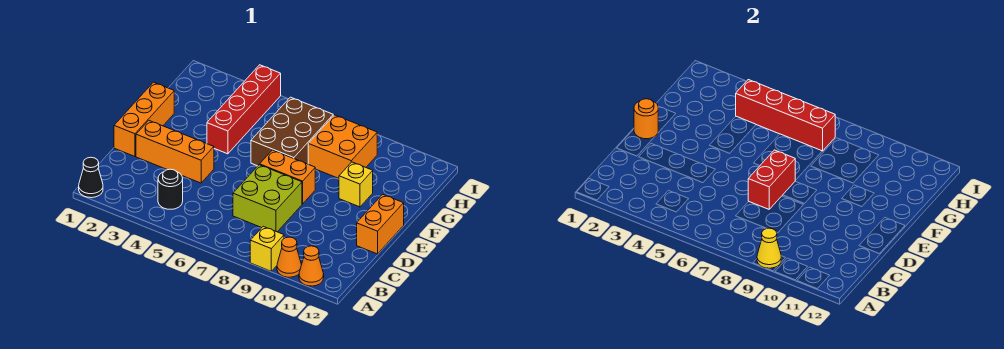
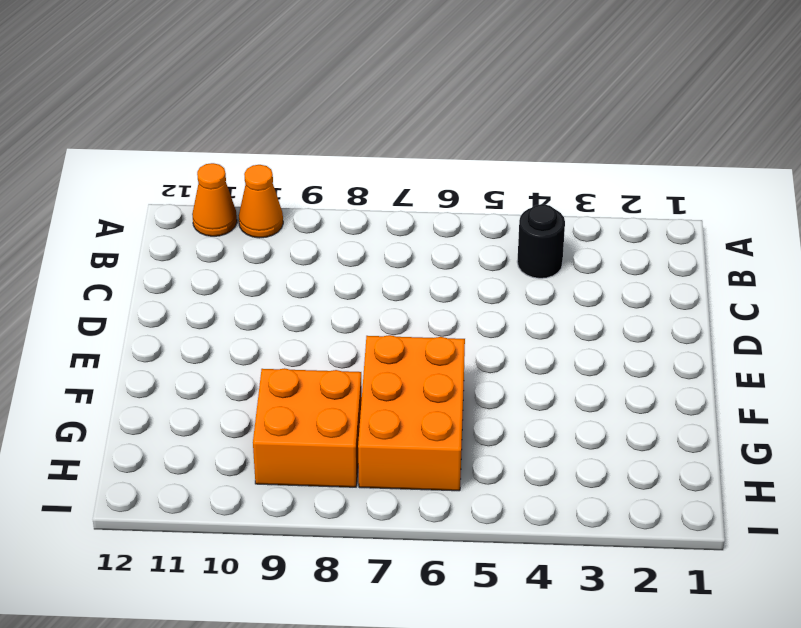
orange 2x3 brick [358,335,465,491] -> brown 2x3 brick [251,97,333,166]
none -> black 1x1 cone [79,157,103,198]
none -> yellow 1x1 brick [250,226,284,271]
none -> lime 2x2 brick [233,165,302,232]

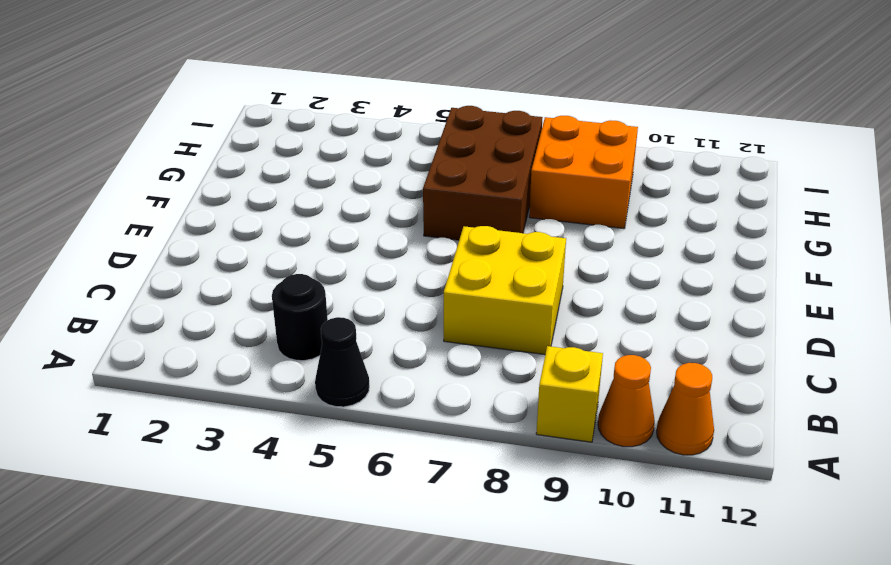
black 1x1 cone [315,317,369,407] -> black 1x1 cone moved to [79,157,103,198]
yellow 2x2 brick [444,226,566,355] -> lime 2x2 brick [233,165,302,232]
none -> orange 1x3 brick [114,82,174,156]
none -> orange 1x3 brick [136,121,214,183]
none -> orange 1x2 brick [357,194,404,254]

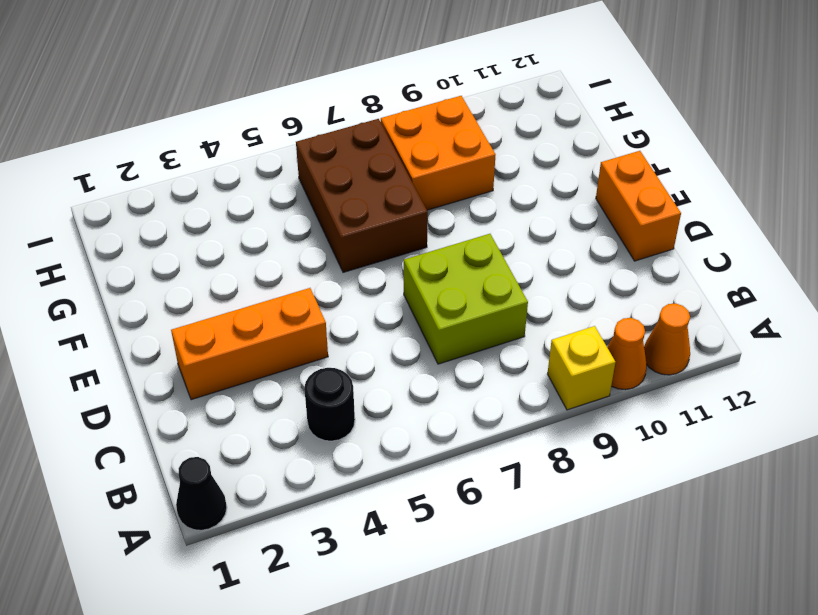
none -> orange 1x3 brick [114,82,174,156]
none -> orange 1x2 brick [260,150,315,204]
none -> red 1x4 brick [207,65,281,154]

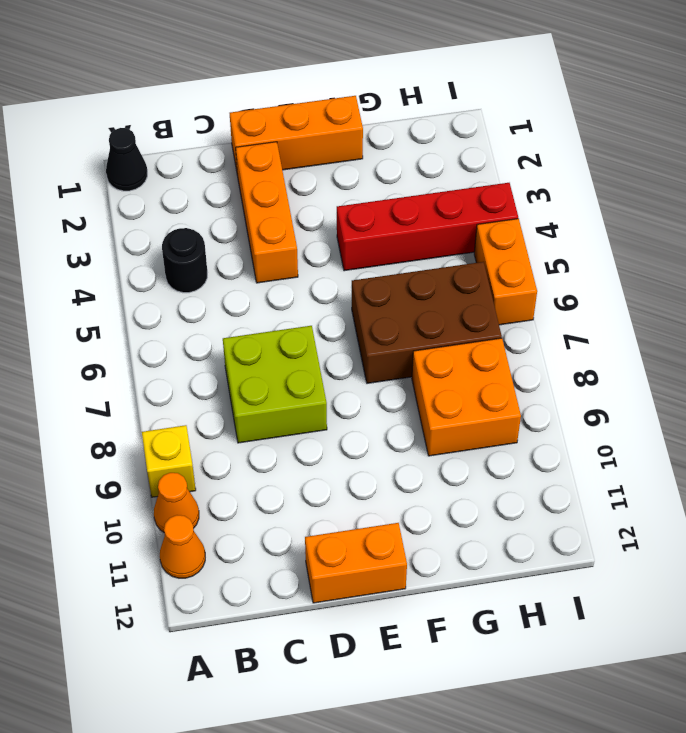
orange 1x2 brick [474,219,537,325] -> orange 1x2 brick moved to [260,150,315,204]
none -> yellow 1x1 brick [339,162,373,207]
none -> yellow 1x1 cone [757,228,781,268]
none -> red 1x2 brick [748,150,795,209]

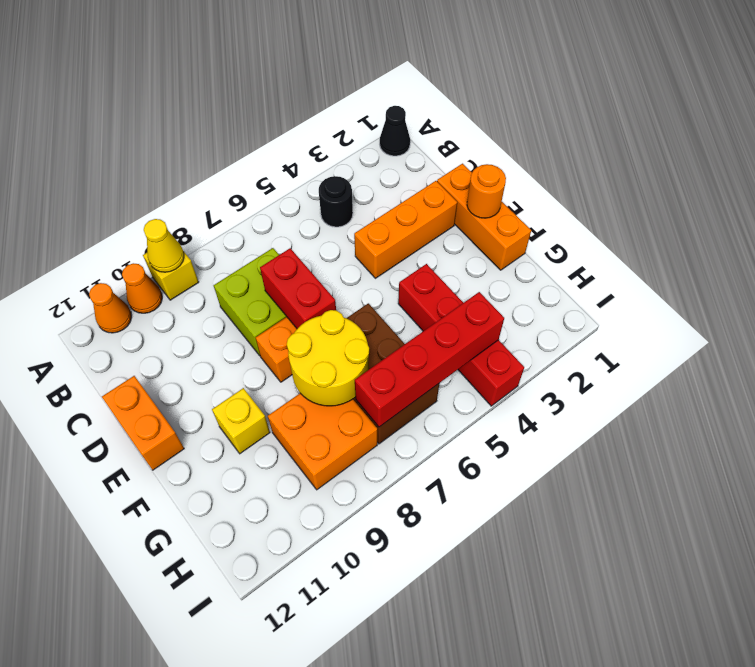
yellow 2x2 round brick [287,310,369,406] -> none

